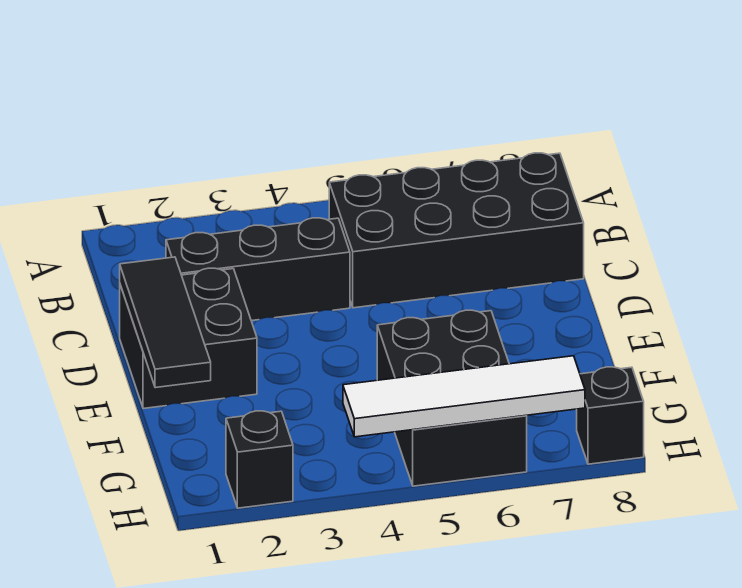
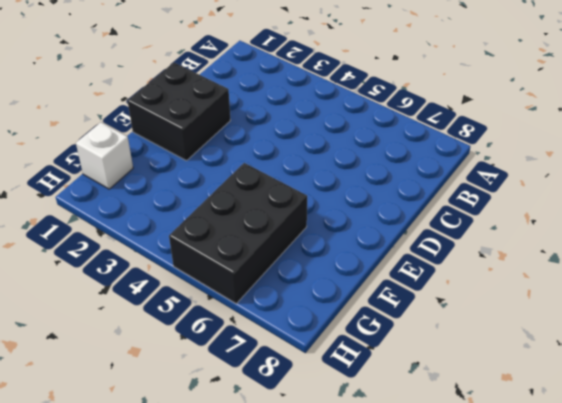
white 1x1 brick [76,122,133,189] -> none
none -> black 2x4 brick [329,153,584,308]
none -> black 1x3 brick [166,218,350,321]

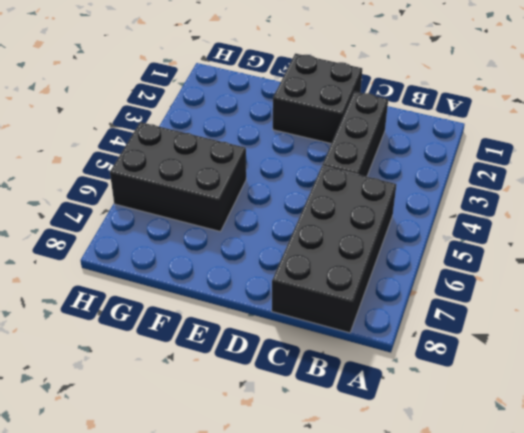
none -> black 1x1 brick [226,411,293,508]
none -> black 1x1 brick [577,367,644,464]

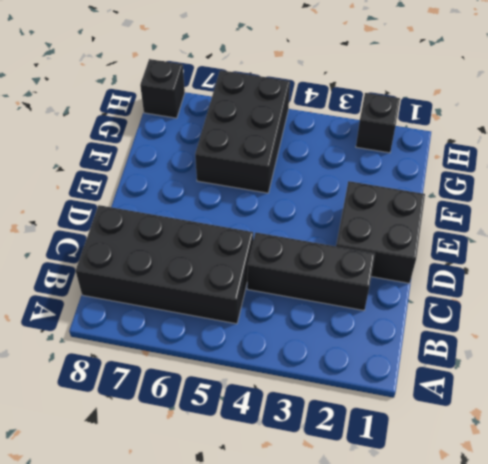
none -> black 1x3 tile [120,257,211,388]
none -> white 1x4 tile [343,356,585,437]

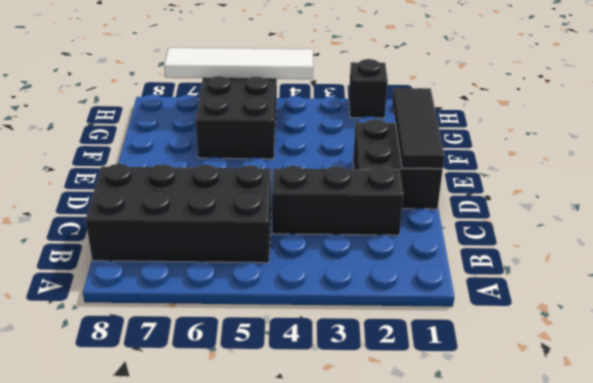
none -> black 1x1 brick [577,367,644,464]

